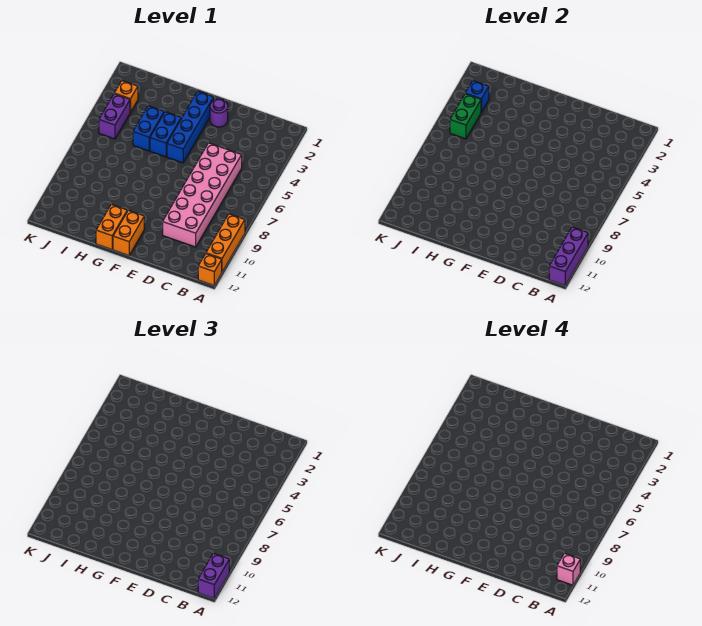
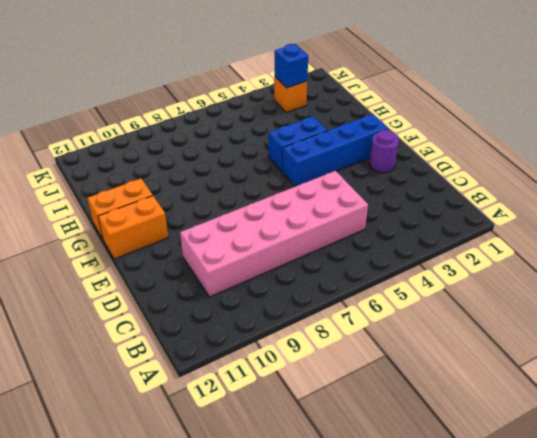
none -> orange 1x3 brick [206,214,245,272]
none -> orange 1x1 brick [198,254,222,285]
none -> blue 1x2 brick [133,106,164,151]

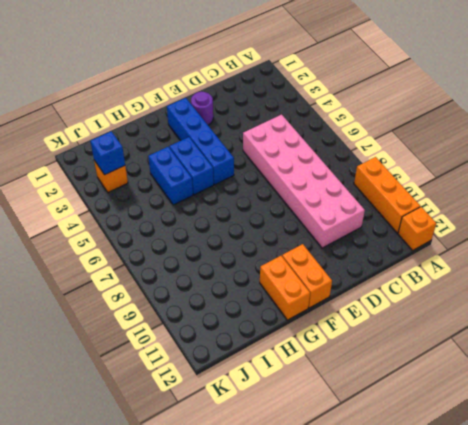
none -> purple 1x2 brick [99,94,130,139]
none -> purple 1x3 brick [549,227,588,285]
none -> green 1x2 brick [450,94,481,139]

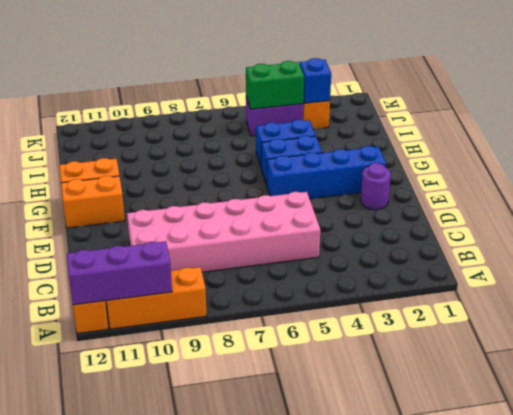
none -> purple 1x2 brick [198,553,229,598]
none -> pink 1x1 brick [557,553,580,585]

